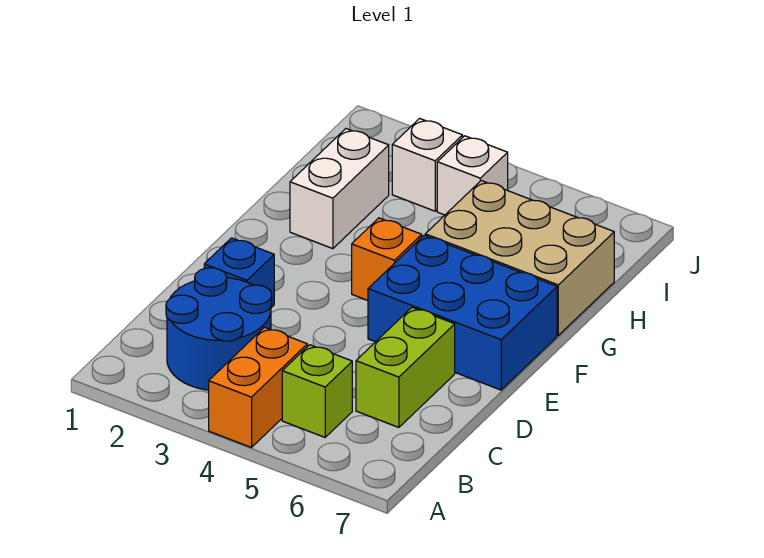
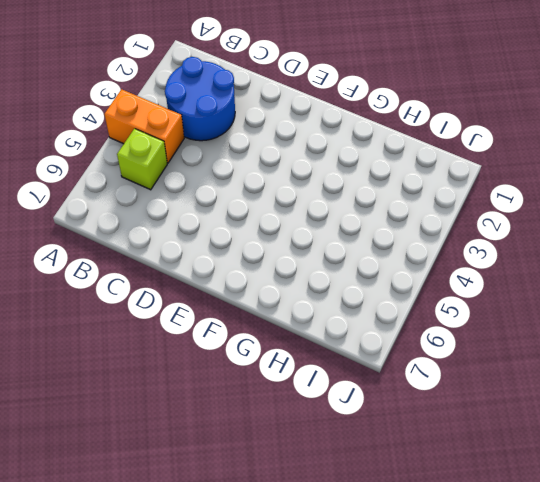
none -> lime 1x2 brick [356,308,455,427]
none -> blue 1x1 brick [204,238,274,308]

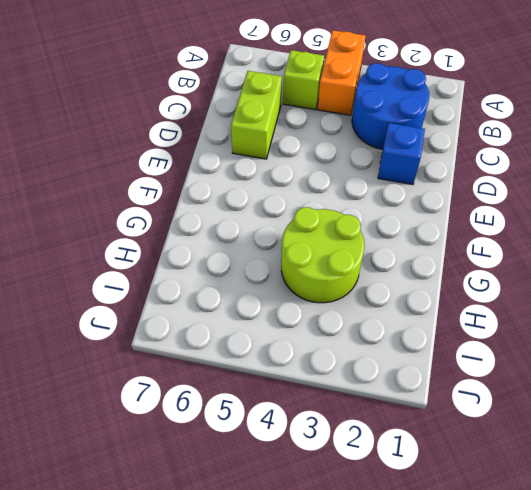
lime 2x2 round brick [281,207,364,303] -> none
none -> blue 2x3 brick [368,235,557,390]
none -> orange 1x1 brick [352,218,422,301]

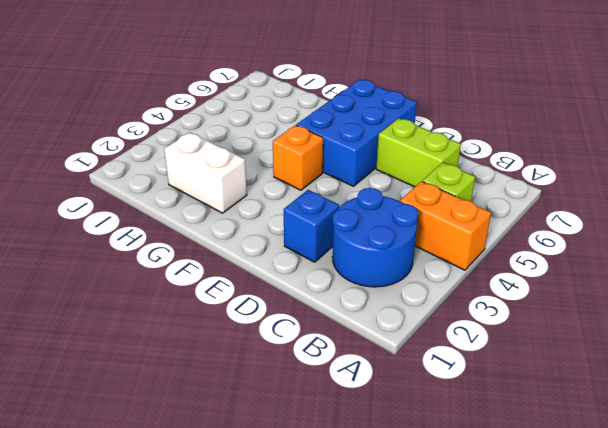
none -> tan 2x3 brick [425,181,614,335]
none -> white 1x1 brick [392,118,463,211]

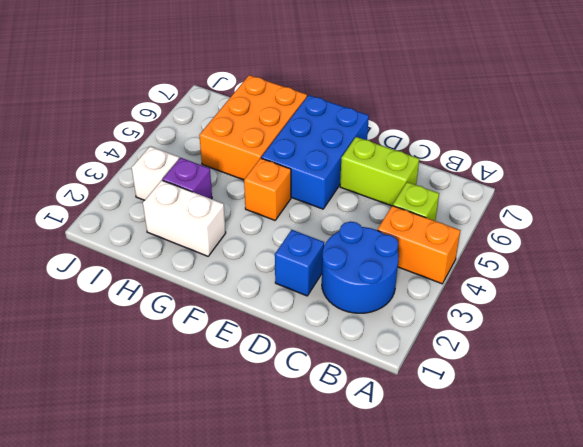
orange 2x3 brick [199,75,307,180] -> tan 2x3 brick [425,181,614,335]
purple 1x1 brick [162,158,212,199] -> none
none -> white 1x1 brick [437,136,508,215]

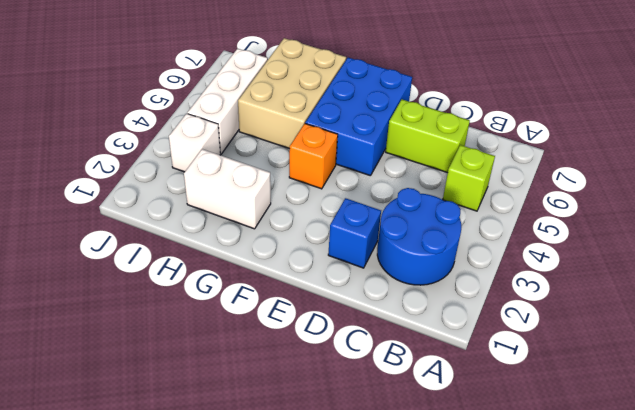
white 1x3 brick [187,49,268,154] -> white 1x1 brick [437,136,508,215]
none -> orange 1x2 brick [209,327,307,448]

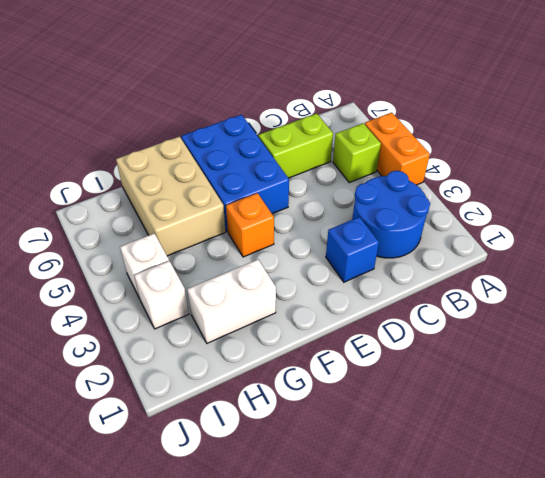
orange 1x2 brick [365,112,430,185] -> orange 1x2 brick turned to [209,327,307,448]

